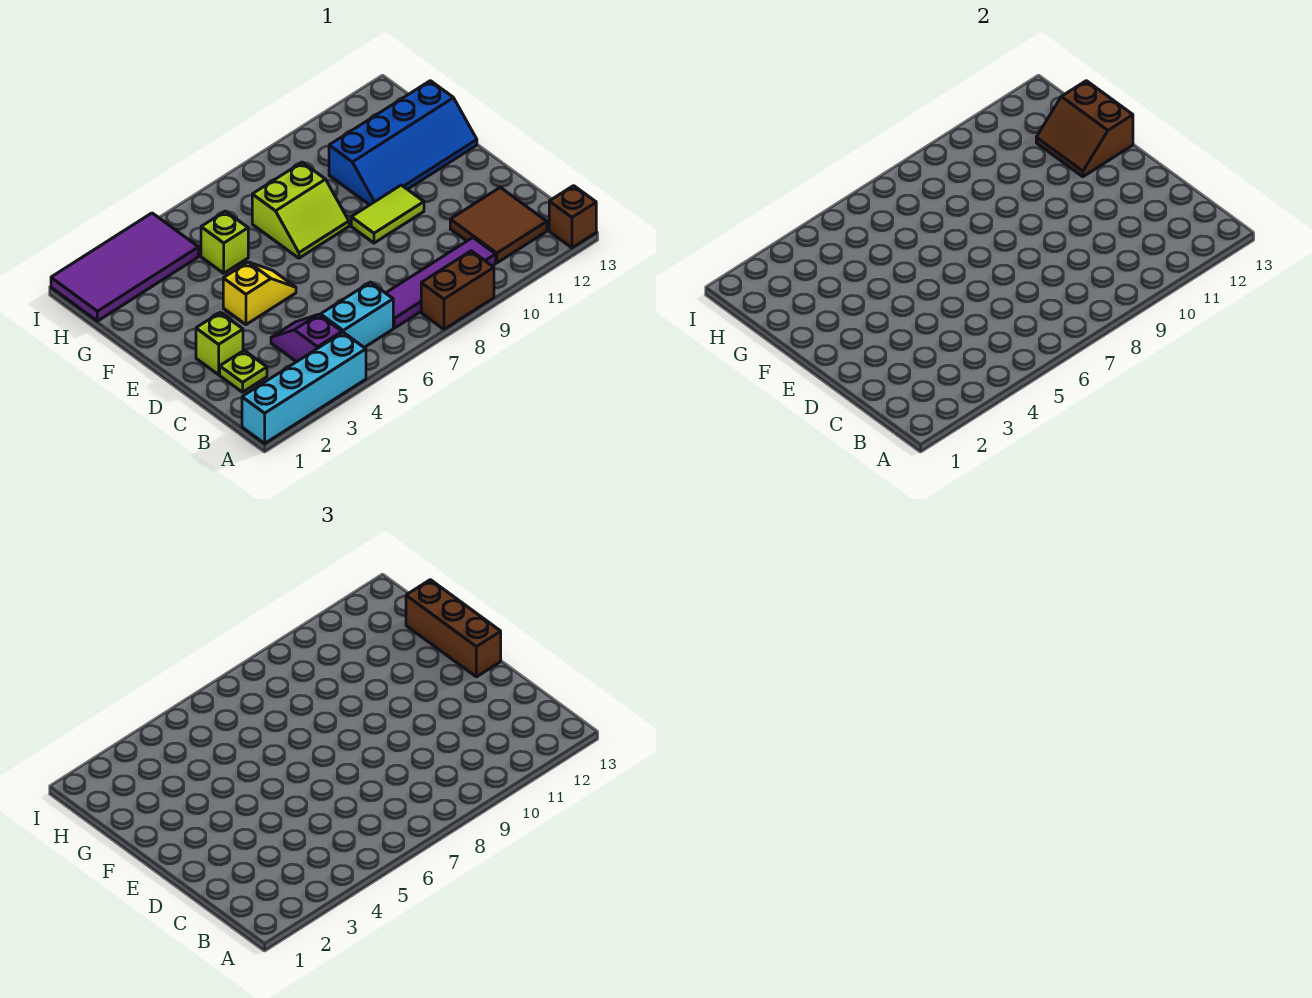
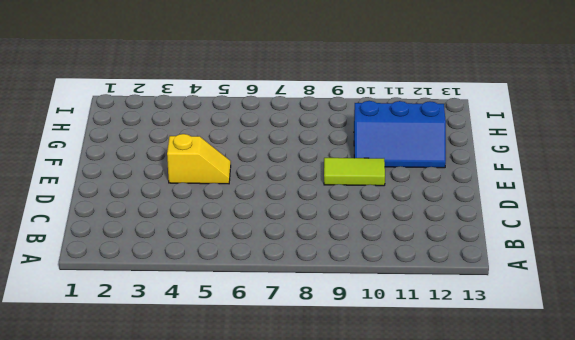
blue 2x3 slope [354,101,446,168] -> blue 2x4 slope [329,81,477,205]
none -> cyan 1x4 brick [242,332,366,443]
none -> brown 1x2 brick [421,251,494,329]
none -> brown 1x1 brick [549,186,596,248]

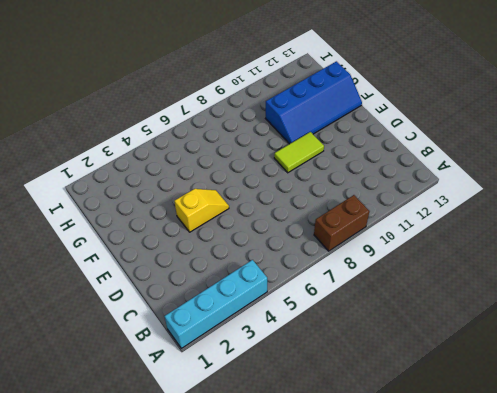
none -> brown 1x1 brick [549,186,596,248]
none -> purple 1x2 slope [271,314,342,362]
none -> cyan 1x2 brick [320,282,393,347]

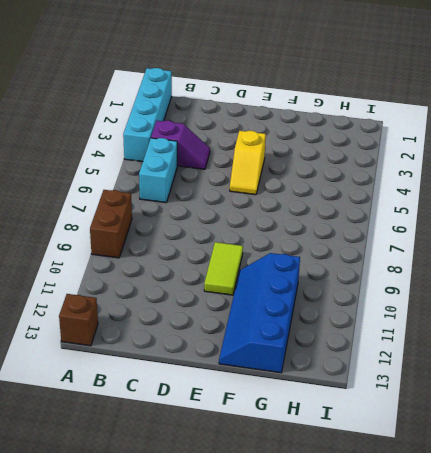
none -> purple 1x4 tile [386,238,496,328]
none -> brown 2x2 tile [450,187,547,263]
none -> lime 1x1 plate [220,351,267,392]

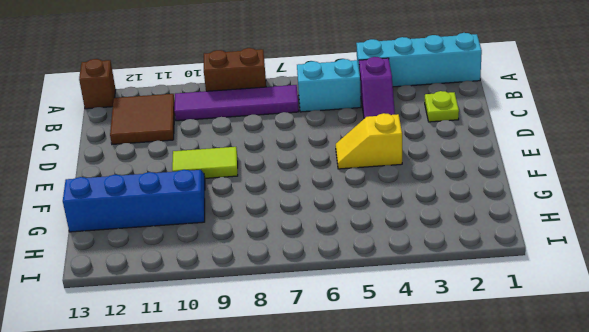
none -> lime 1x1 brick [196,313,243,375]
none -> lime 2x2 slope [252,162,349,258]
none -> lime 1x1 brick [201,211,248,273]

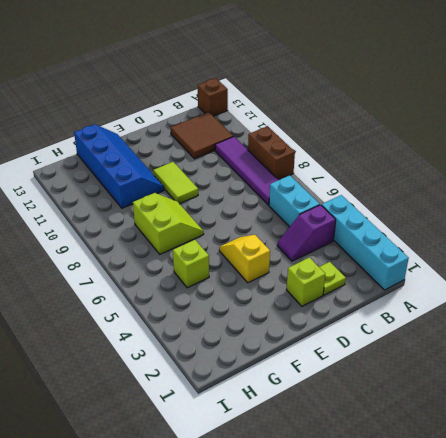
none -> purple 2x4 tile [51,213,199,321]
none -> brown 2x2 slope [1036,81,1133,177]
none -> brown 1x3 brick [406,580,501,677]

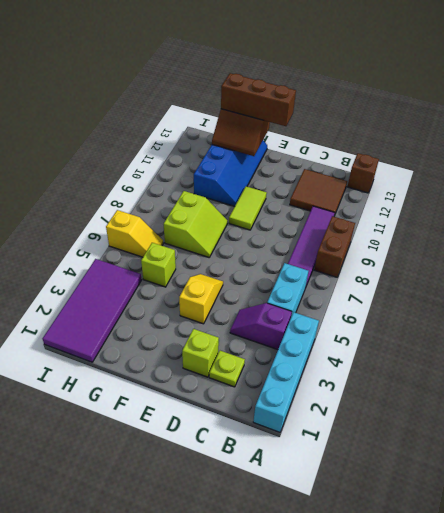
yellow 1x2 slope [106,210,163,257] -> none

